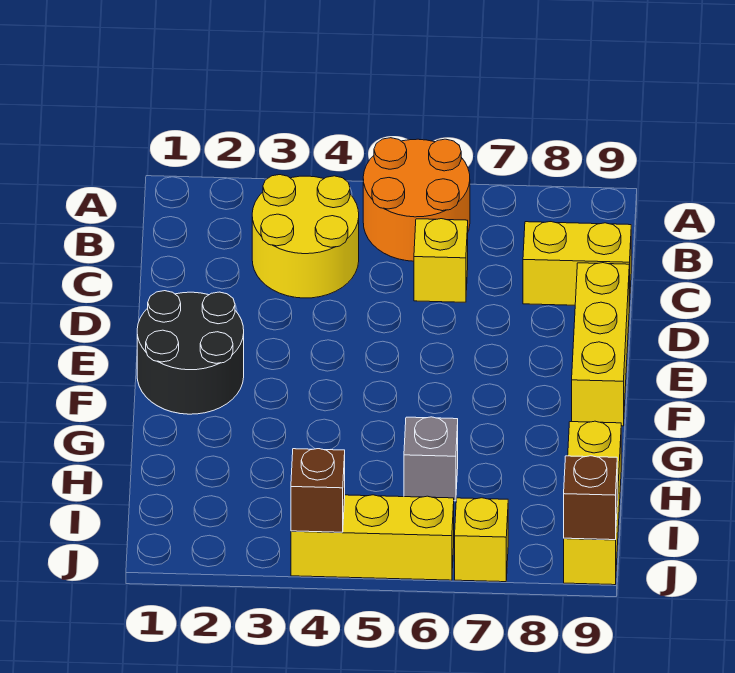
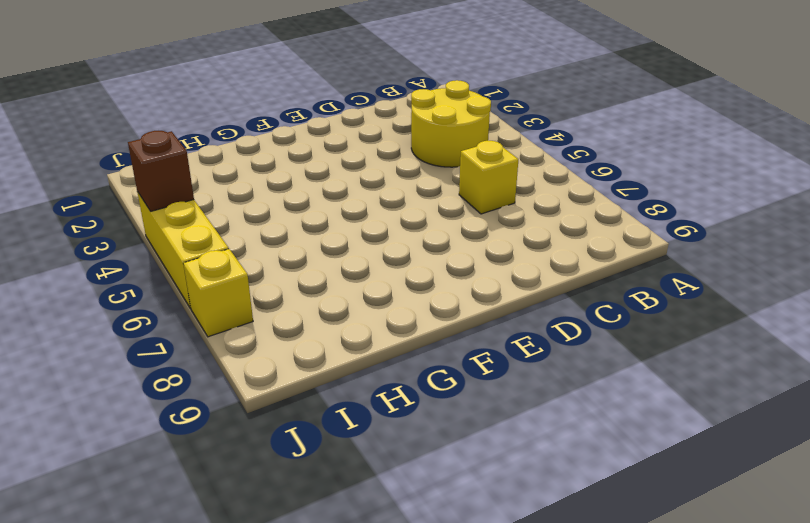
none -> orange 2x2 round brick [363,138,470,261]
none -> yellow 1x2 brick [523,222,631,306]
none -> yellow 1x3 brick [572,263,629,426]

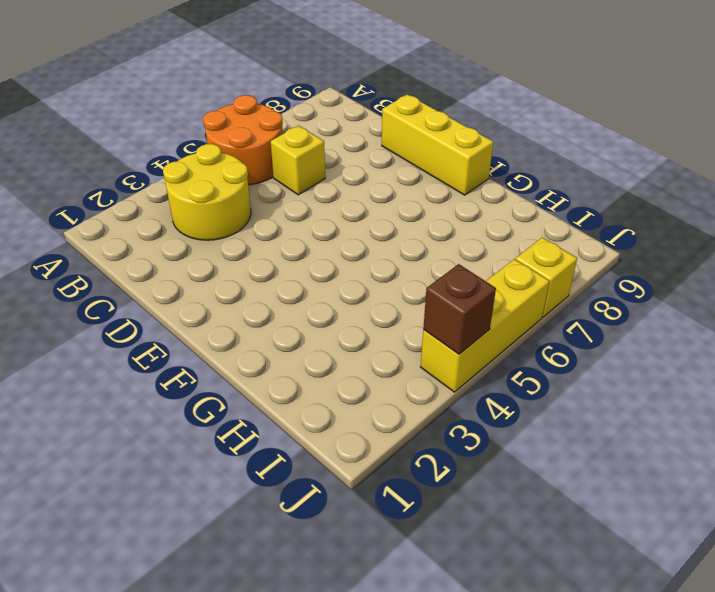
none -> yellow 1x2 brick [523,222,631,306]
none -> black 2x2 round brick [137,291,244,414]
none -> grey 1x1 brick [404,417,458,501]

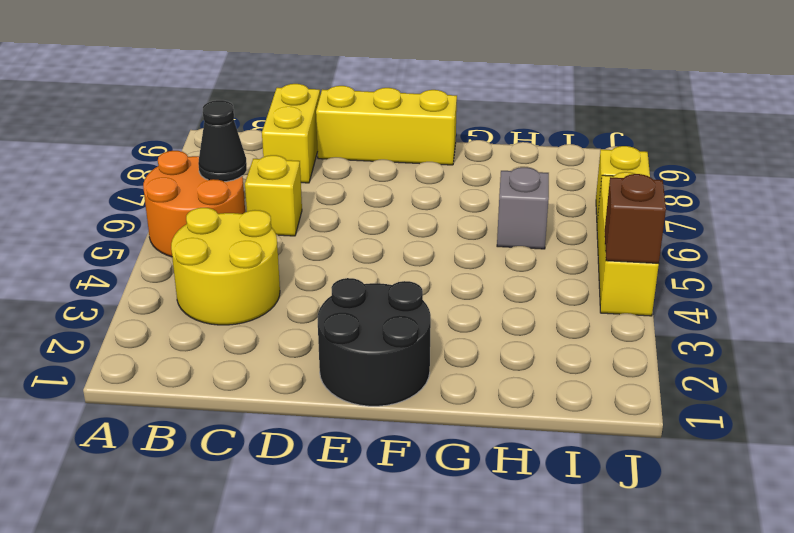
black 1x1 cone [198,100,247,182] -> none
none -> yellow 1x3 brick [564,421,621,585]
none -> brown 1x1 brick [564,456,617,540]

